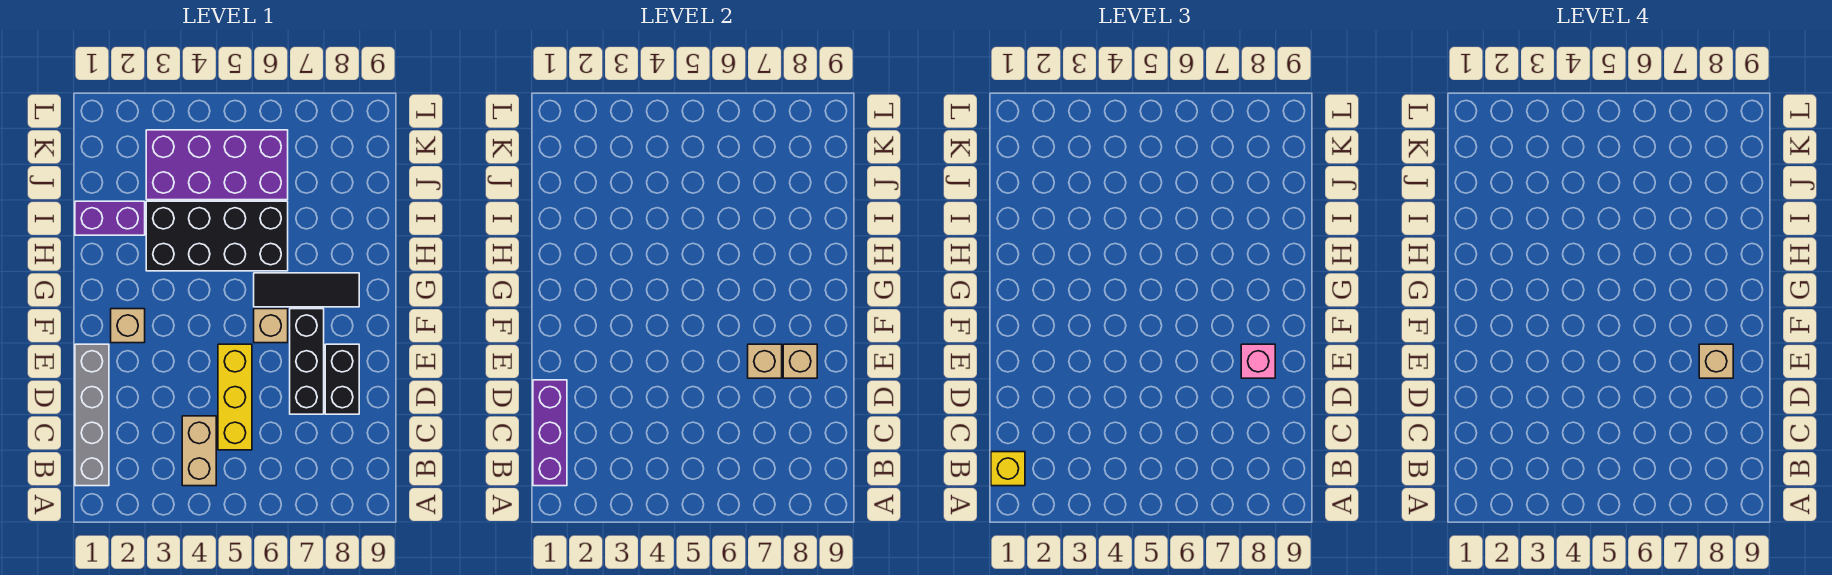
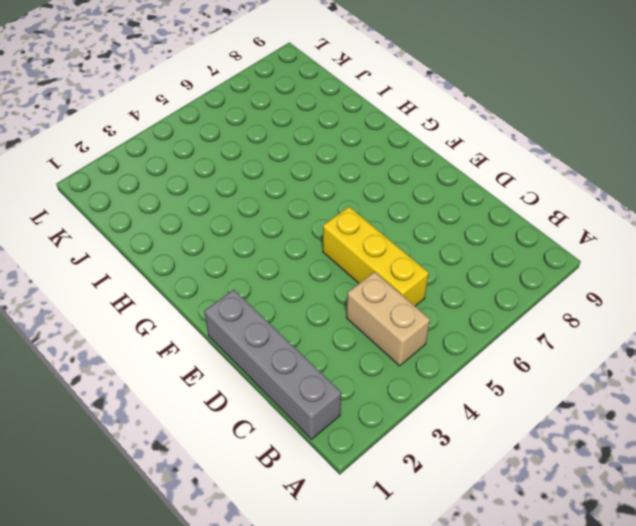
none -> black 1x3 brick [290,309,324,414]
none -> black 1x2 brick [325,344,359,414]
none -> tan 1x1 brick [111,309,145,343]

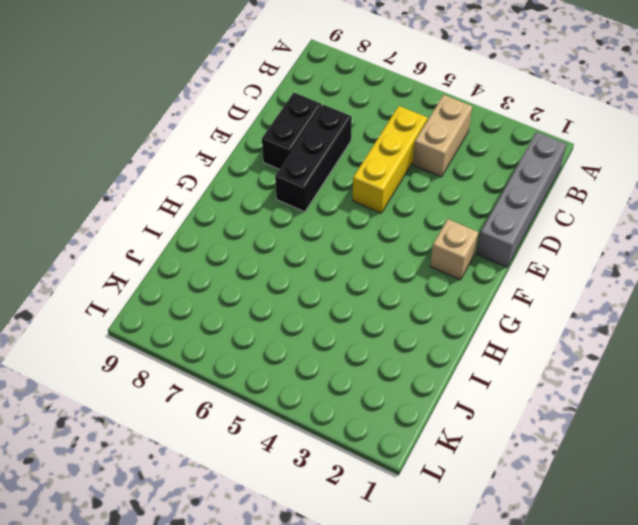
none -> tan 1x1 brick [254,309,288,343]
none -> black 1x3 tile [254,273,359,307]
none -> black 2x4 brick [146,201,288,271]

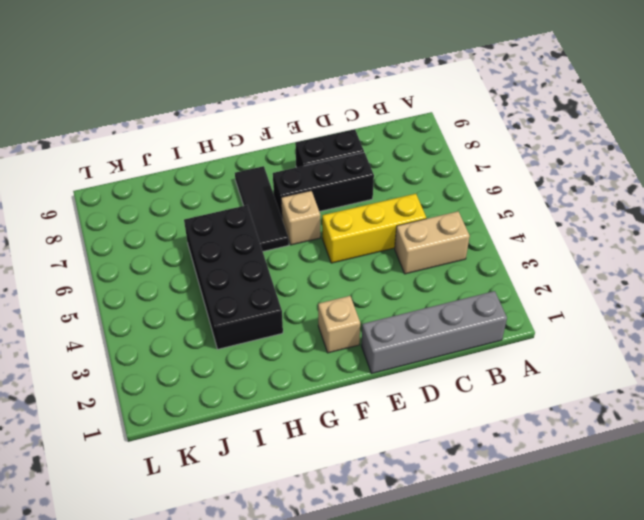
none -> purple 1x2 brick [75,201,145,235]
none -> purple 2x4 brick [146,130,288,200]
none -> purple 1x3 brick [533,380,567,486]

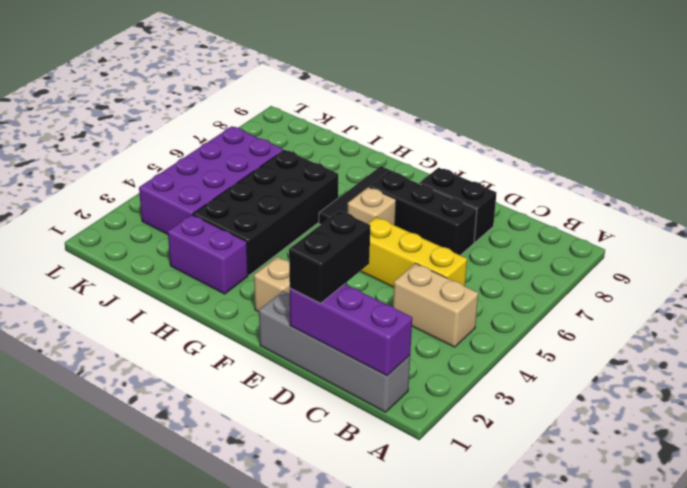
black 1x2 brick [289,211,370,303] -> none
purple 1x2 brick [168,215,248,294] -> purple 1x2 brick turned to [75,201,145,235]
none -> tan 1x1 brick [748,344,782,378]
none -> tan 1x1 brick [783,344,817,378]
none -> yellow 1x1 brick [991,452,1025,486]

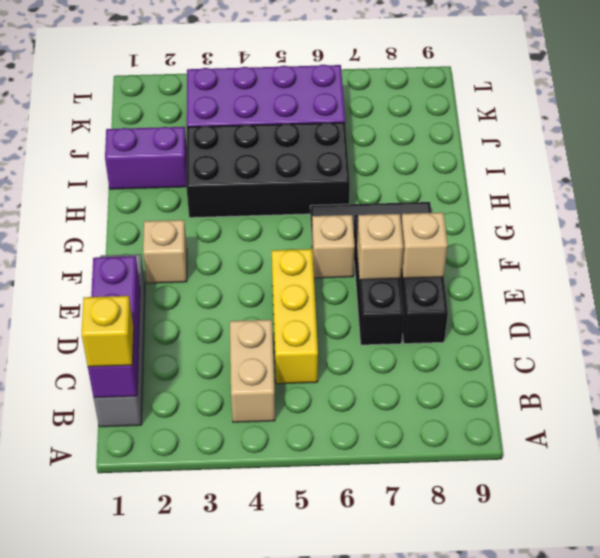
none -> pink 1x1 brick [1241,344,1275,378]
none -> tan 1x1 brick [1699,344,1733,378]

